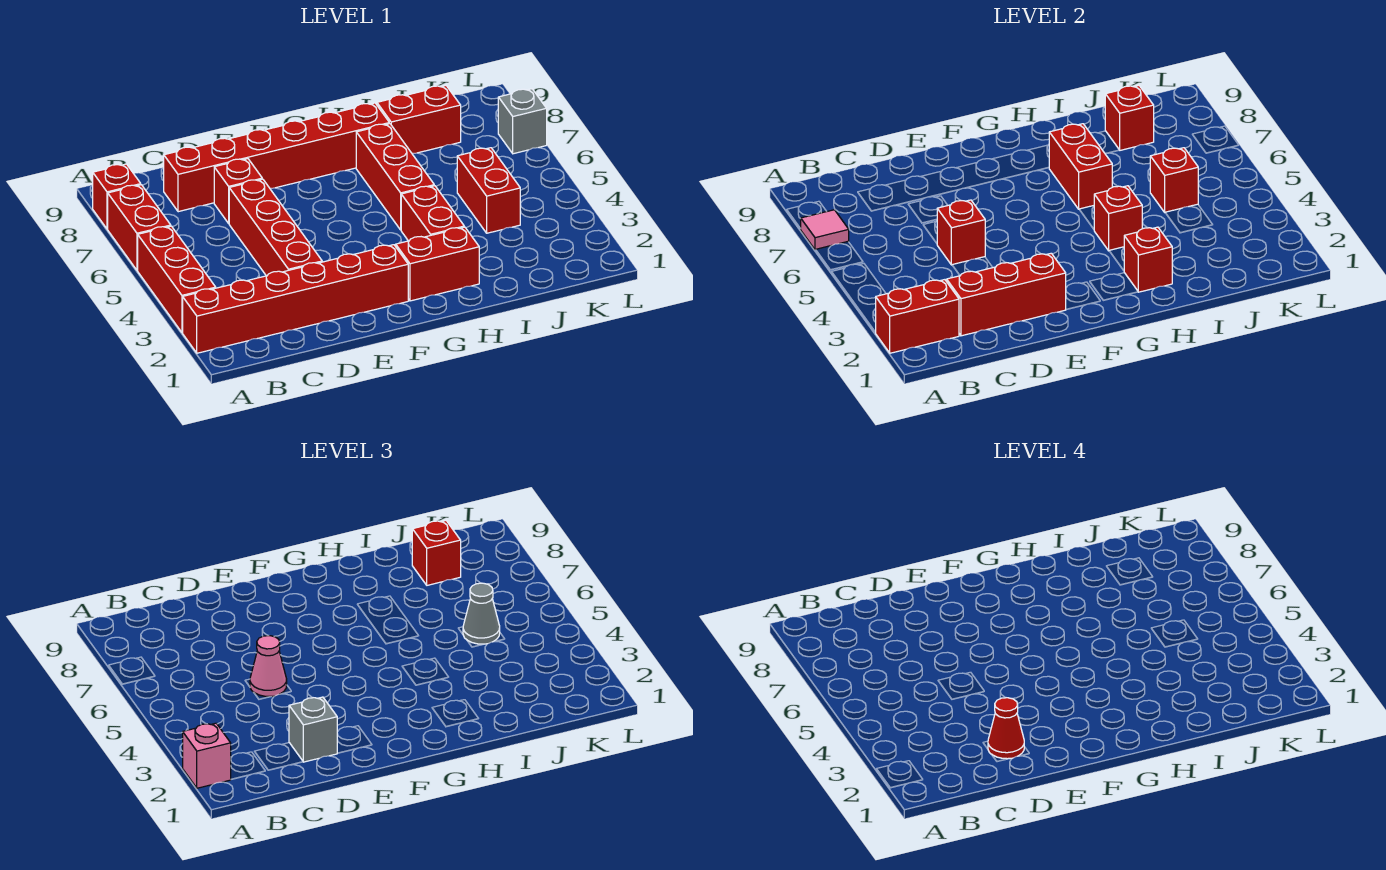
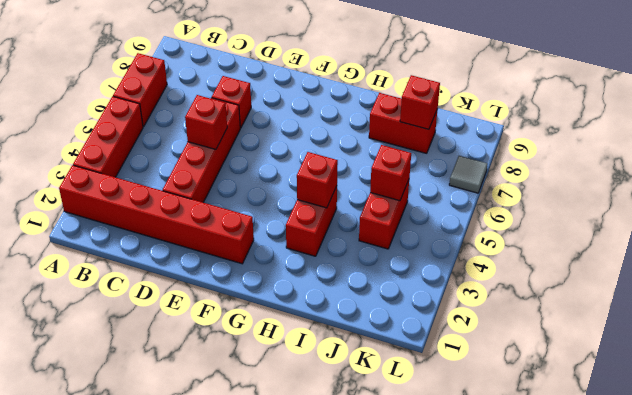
grey 1x1 tile [449,156,487,193] -> grey 1x1 brick [498,89,547,154]
none -> red 1x1 brick [93,164,141,229]
none -> red 1x6 brick [164,103,389,212]
none -> red 1x2 brick [396,227,479,301]

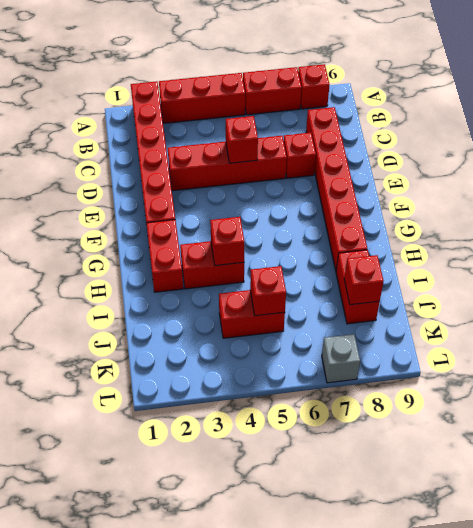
none -> red 1x3 brick [356,124,434,230]
none -> red 1x2 brick [876,280,959,353]
none -> pink 1x1 tile [800,210,849,250]

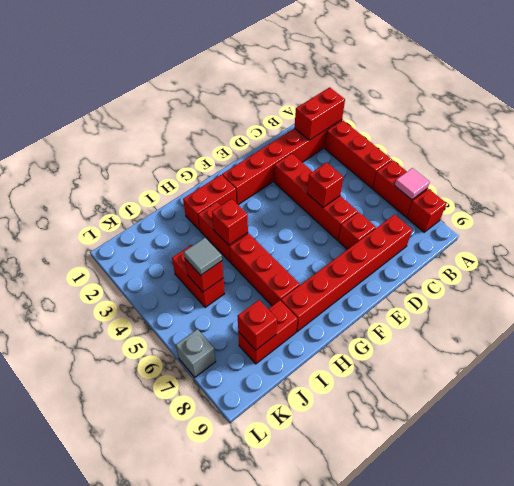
grey 1x1 tile [184,238,222,275] -> grey 1x1 cone [463,583,500,644]
none -> red 1x3 brick [947,253,1066,336]
none -> red 1x1 brick [1124,227,1172,292]
none -> red 1x2 brick [1049,124,1112,209]

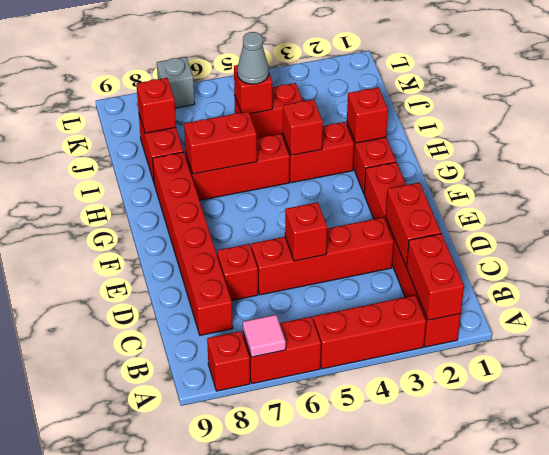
red 1x2 brick [386,183,441,266] -> red 1x3 brick [947,253,1066,336]
none -> pink 1x1 brick [183,723,231,788]
none -> grey 1x1 brick [289,697,337,762]
none -> pink 1x1 cone [250,636,287,696]

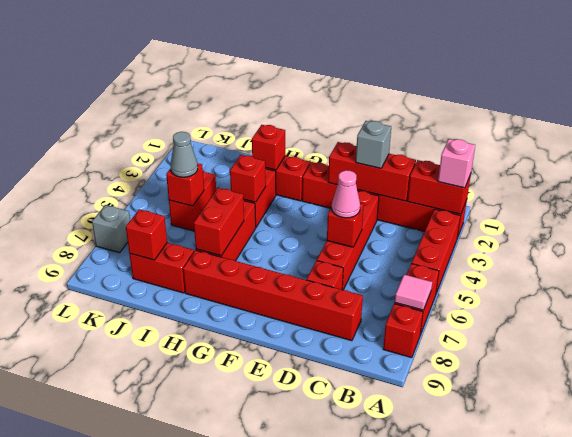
none -> red 1x1 brick [412,521,461,585]
none -> red 1x1 cone [988,698,1024,759]

